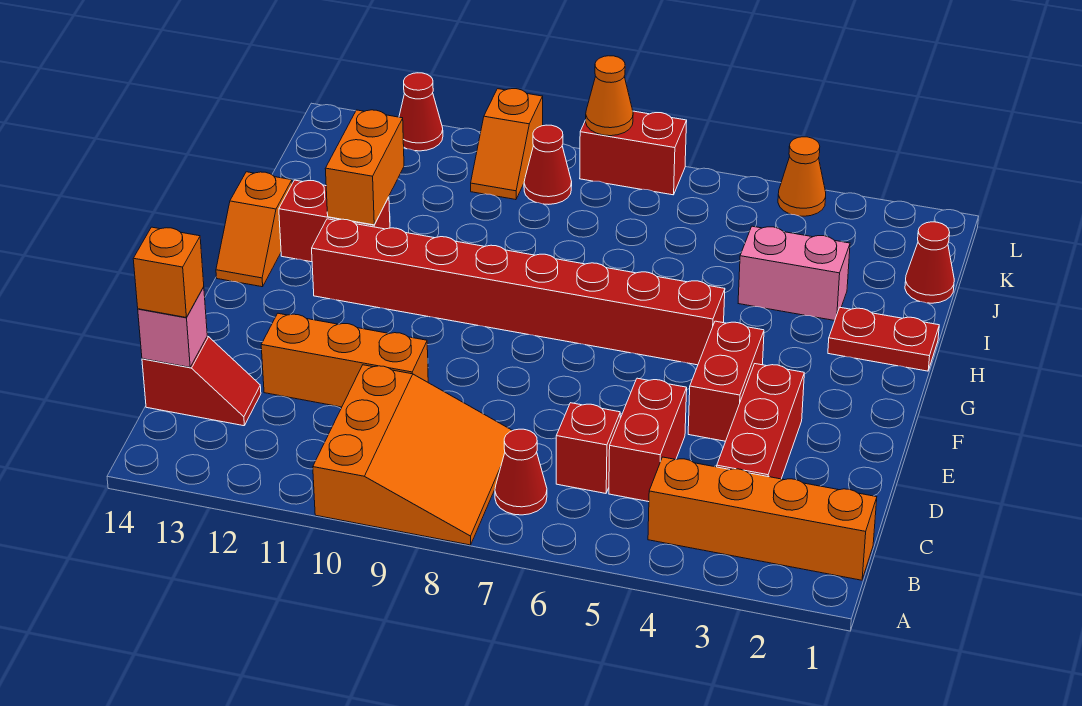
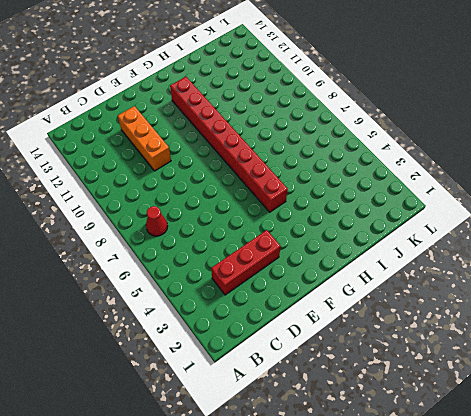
none -> orange 3x3 slope [313,365,512,545]
none -> orange 1x4 brick [648,457,877,580]
none -> red 1x2 brick [609,378,687,502]

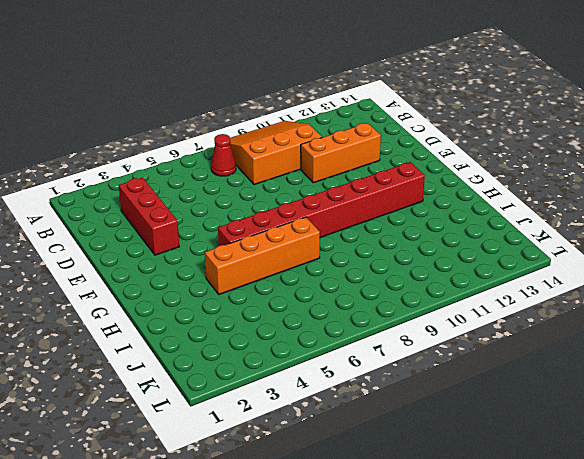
orange 3x3 slope [230,121,322,185] -> orange 3x3 slope turned to [313,365,512,545]
orange 1x4 brick [205,217,320,294] -> orange 1x4 brick moved to [648,457,877,580]
none -> red 1x2 brick [609,378,687,502]
none -> red 1x1 brick [556,403,620,493]
none -> red 1x2 slope [142,336,261,426]

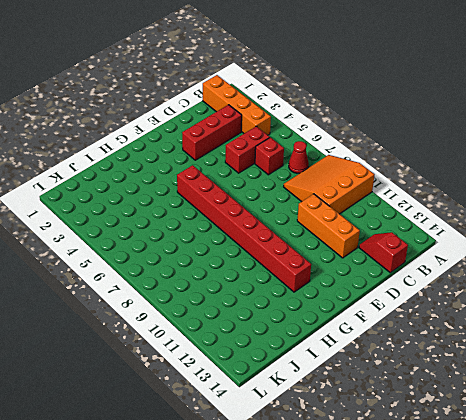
none -> red 1x2 brick [688,321,764,441]
none -> orange 1x2 slope [216,172,292,287]
none -> red 1x2 plate [828,308,939,371]

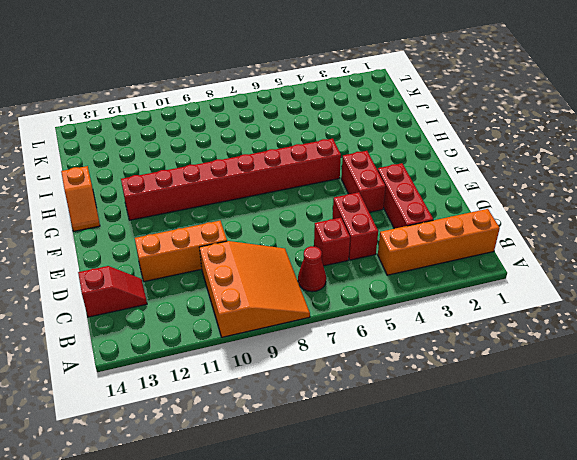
none -> red 1x2 plate [828,308,939,371]
none -> red 1x2 brick [279,180,390,262]
none -> pink 1x2 brick [738,226,850,321]

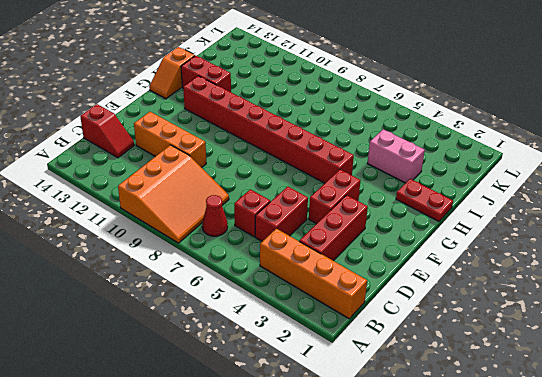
none -> red 1x1 cone [905,222,954,303]
none -> red 1x1 cone [524,125,572,204]
none -> orange 1x2 slope [471,89,543,200]

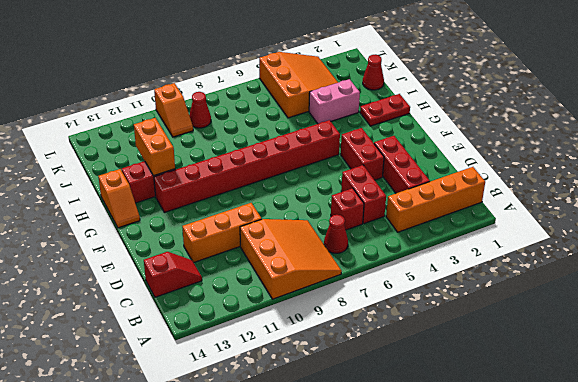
orange 3x3 slope [259,52,338,118] -> orange 1x1 cone [778,137,826,216]
none -> red 1x2 brick [580,111,687,195]
none -> red 1x1 cone [399,73,443,151]
none -> pink 1x1 brick [138,287,207,367]

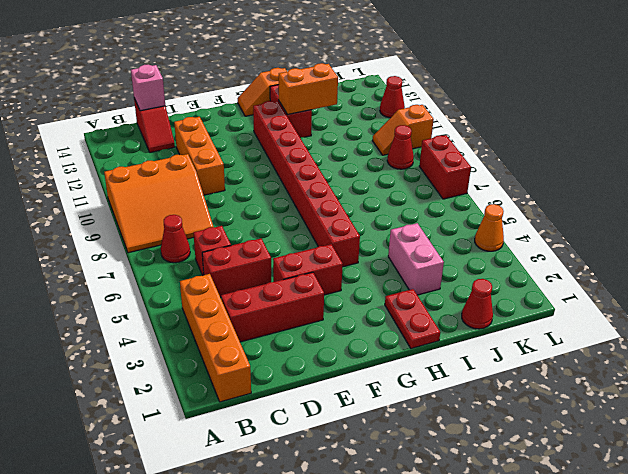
none -> orange 1x1 cone [586,56,633,136]
none -> orange 1x1 brick [133,227,204,317]

